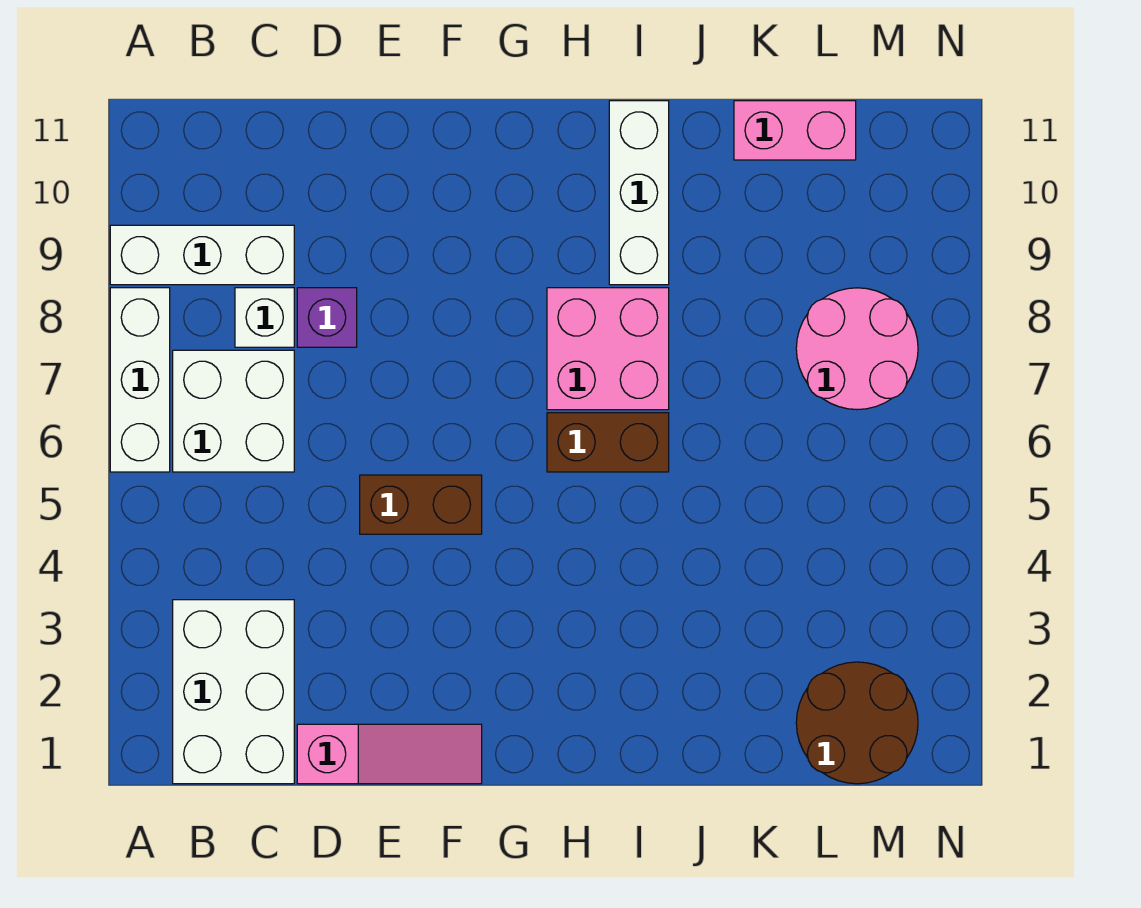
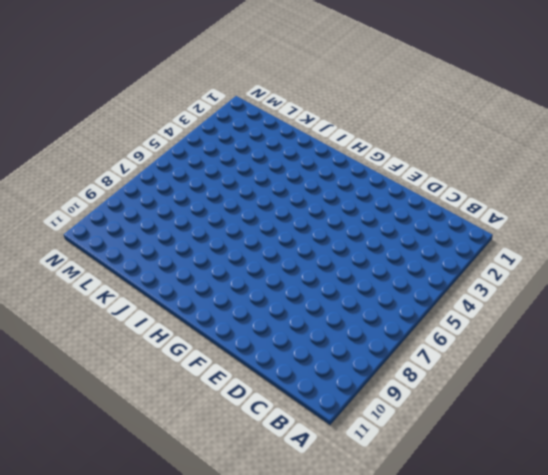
none -> white 1x3 brick [110,288,170,472]
none -> white 1x3 brick [110,225,294,285]
none -> white 2x3 brick [173,600,294,784]

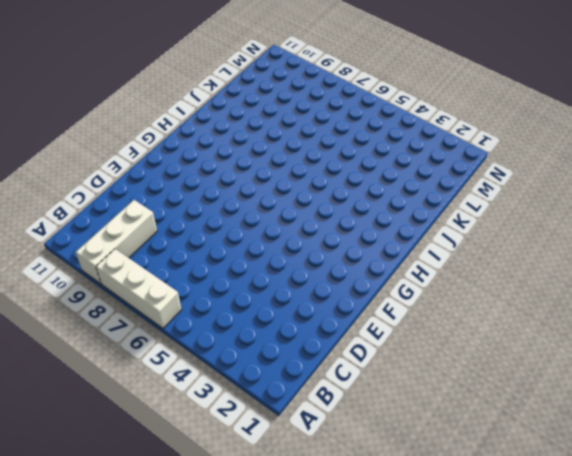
none -> white 2x3 brick [173,600,294,784]
none -> white 2x2 brick [173,350,294,472]
none -> white 1x1 brick [235,288,294,347]

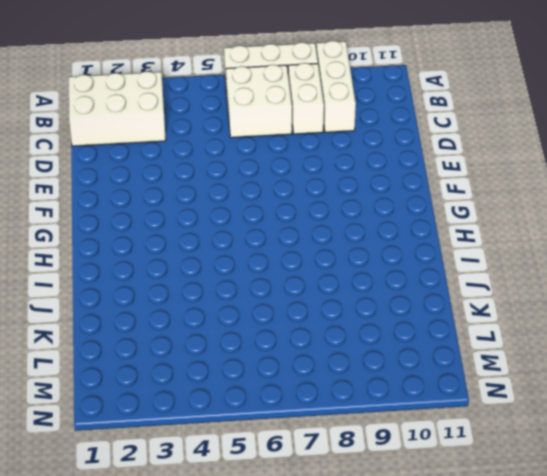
white 1x2 brick [288,63,324,134] -> white 1x1 brick [235,288,294,347]
none -> pink 1x3 slope [297,724,482,784]
none -> purple 1x1 brick [297,288,357,347]
none -> brown 1x2 brick [360,475,482,534]

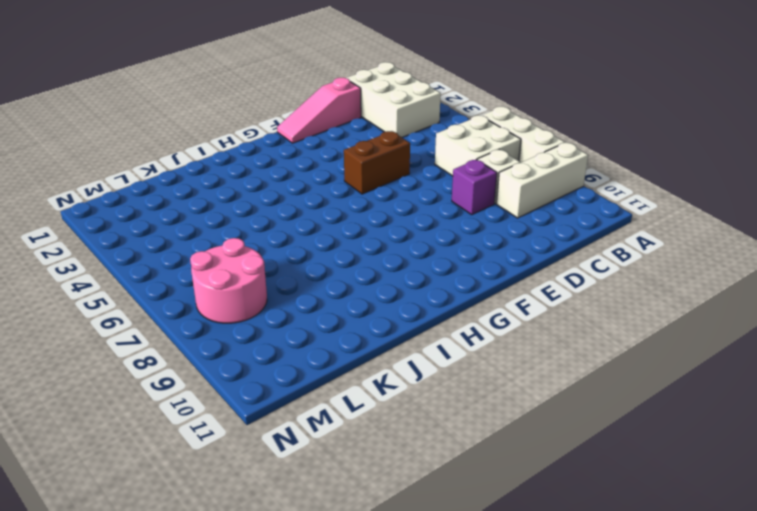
none -> brown 1x2 brick [547,413,669,472]
none -> pink 2x2 brick [547,288,669,410]
none -> white 1x3 brick [609,101,669,285]

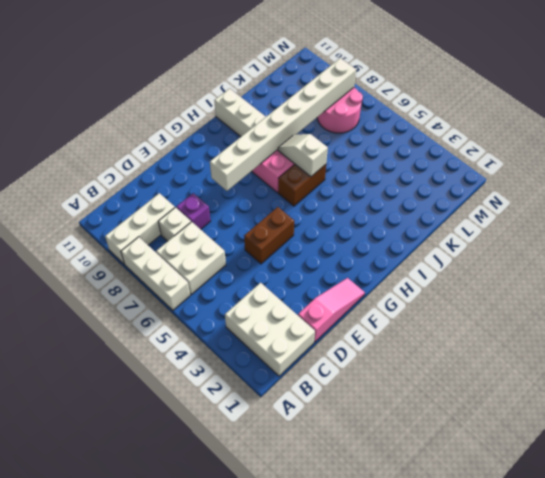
white 1x8 brick [210,58,356,191] -> none
white 1x2 slope [278,134,328,177] -> none
none -> pink 1x2 brick [734,101,856,160]
none -> brown 2x2 round brick [796,662,918,784]

